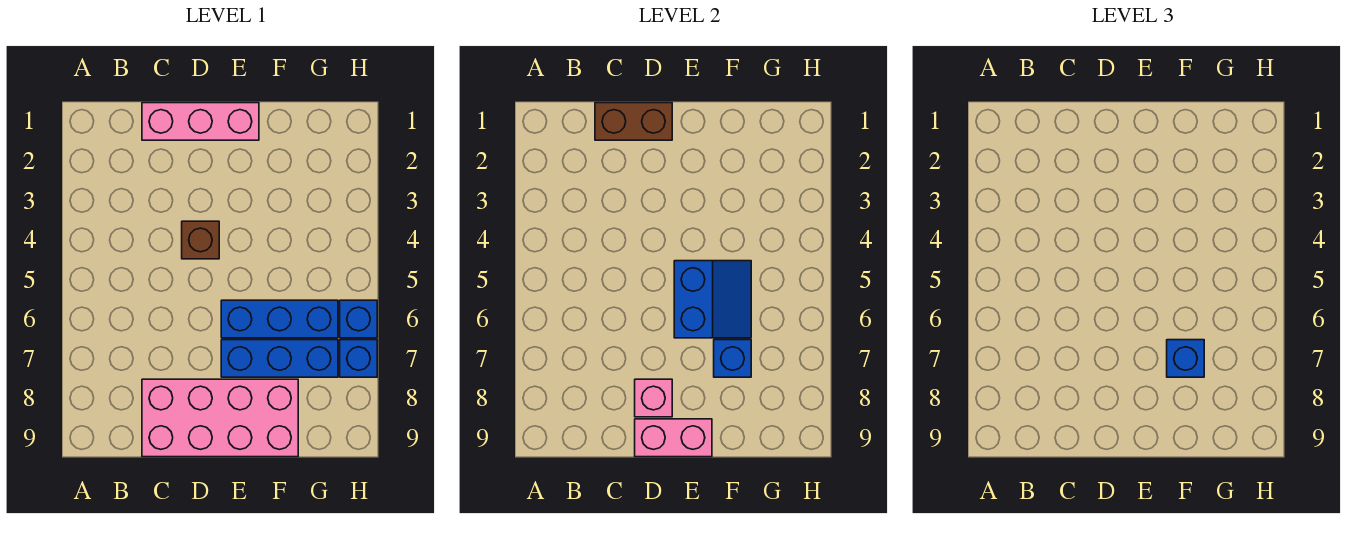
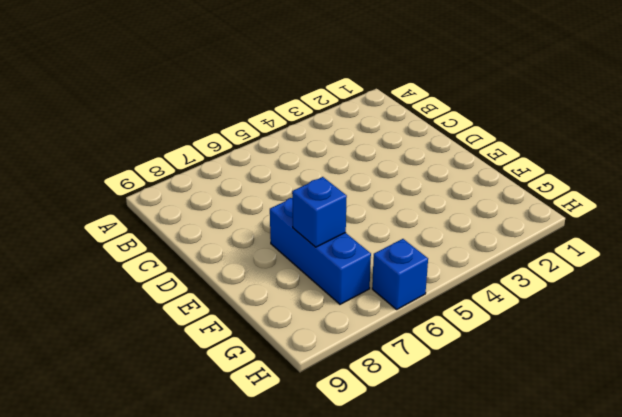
none -> pink 1x3 brick [142,103,259,140]
none -> pink 2x4 brick [142,379,298,457]
none -> brown 1x1 brick [182,221,219,259]

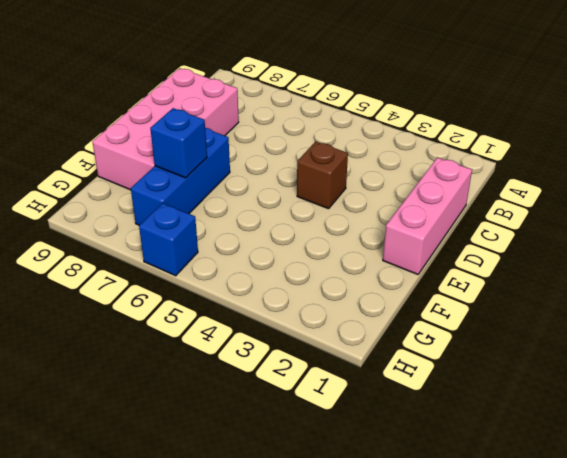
none -> blue 1x3 brick [221,300,338,338]
none -> blue 1x1 brick [340,340,377,377]
none -> brown 1x2 brick [595,103,672,140]

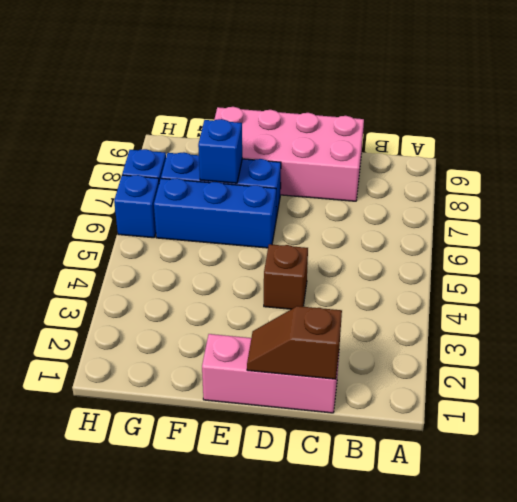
brown 1x2 slope [247,306,342,379] -> brown 1x2 brick [595,103,672,140]
none -> pink 1x1 brick [635,379,672,417]
none -> pink 1x2 brick [635,419,712,457]
none -> blue 2x2 slope [674,261,751,338]

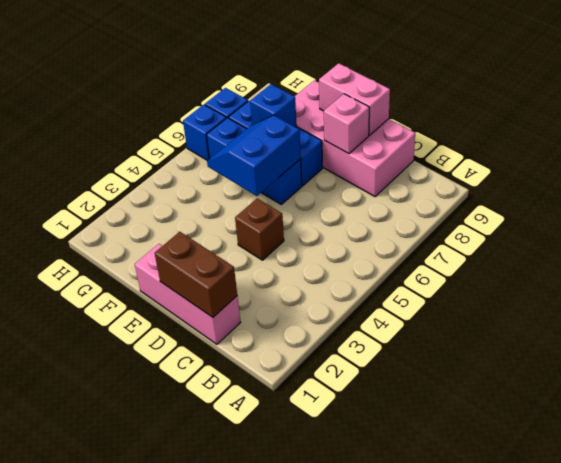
none -> blue 1x1 brick [1167,340,1204,377]

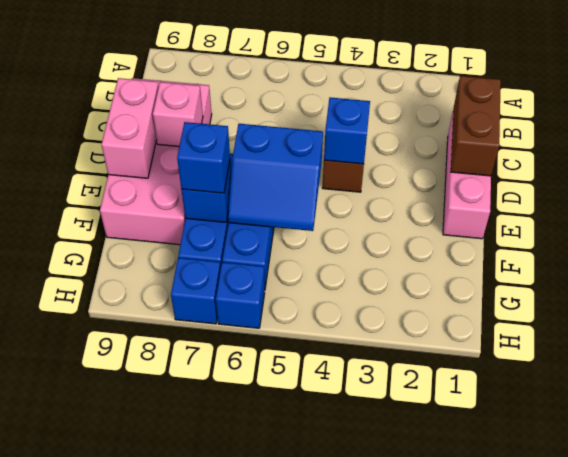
blue 1x1 brick [324,97,370,164] -> none

